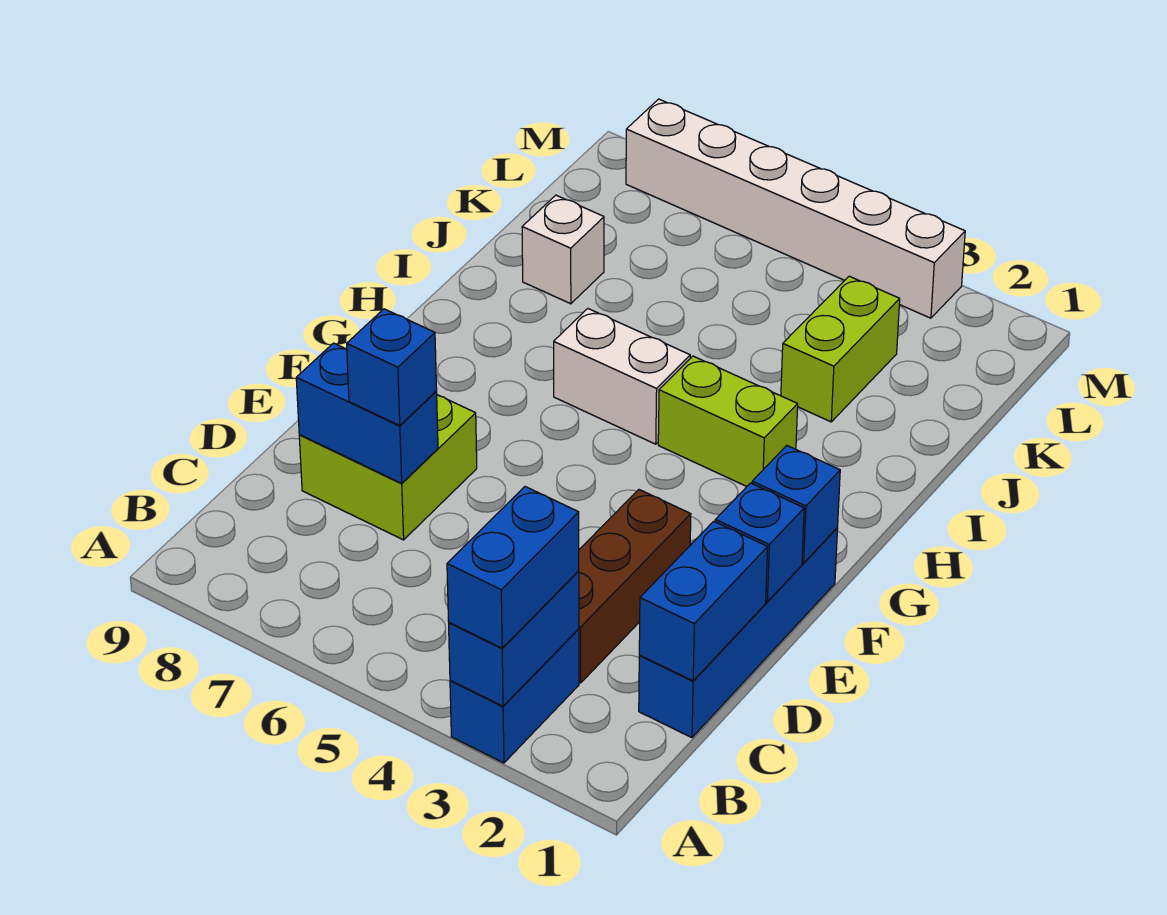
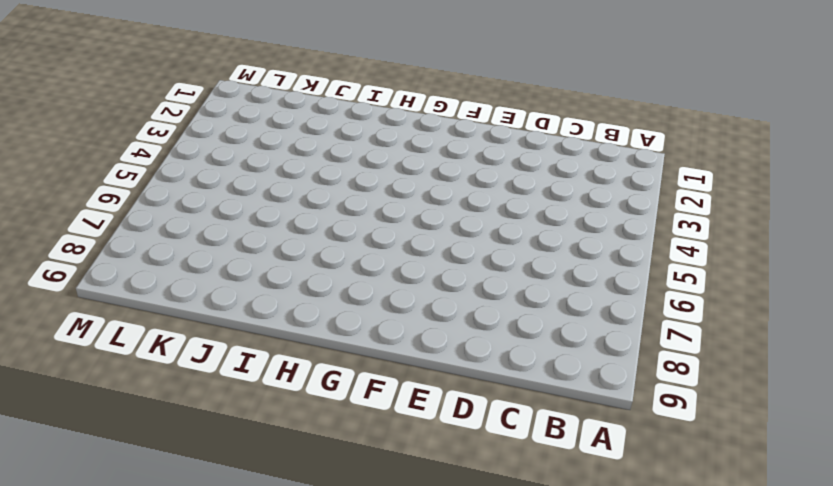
none -> blue 1x2 brick [450,629,579,763]
none -> blue 1x4 brick [639,528,838,738]
none -> brown 1x3 brick [579,490,691,683]

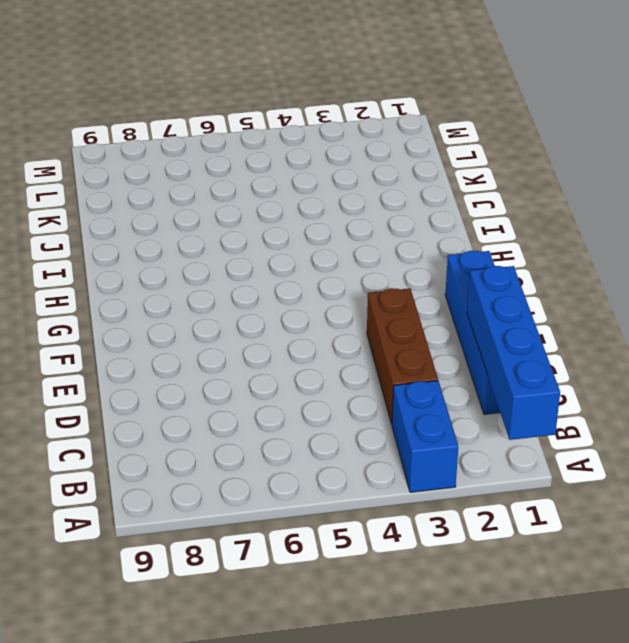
blue 1x4 brick [467,266,560,440] -> blue 1x2 brick [639,521,768,681]
none -> lime 2x2 brick [299,395,477,540]
none -> lime 1x2 brick [658,356,798,486]
none -> white 1x2 brick [554,309,690,444]

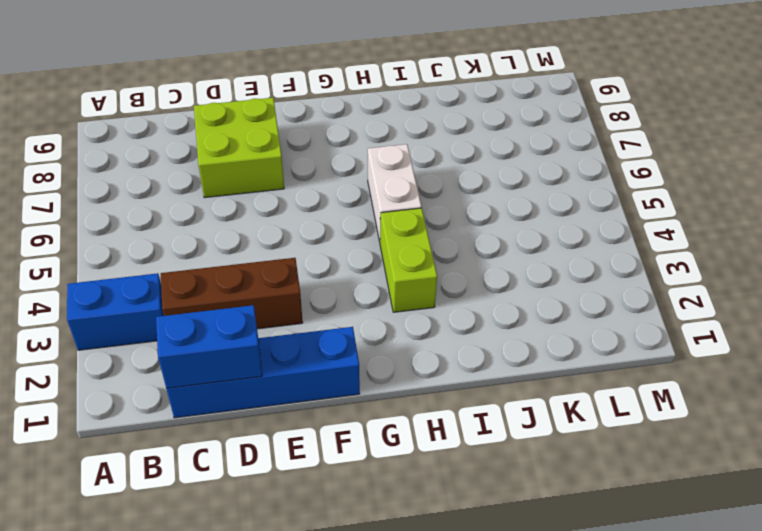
none -> lime 1x2 brick [781,276,900,422]
none -> white 1x1 brick [522,195,604,304]
none -> white 1x6 brick [626,99,965,318]

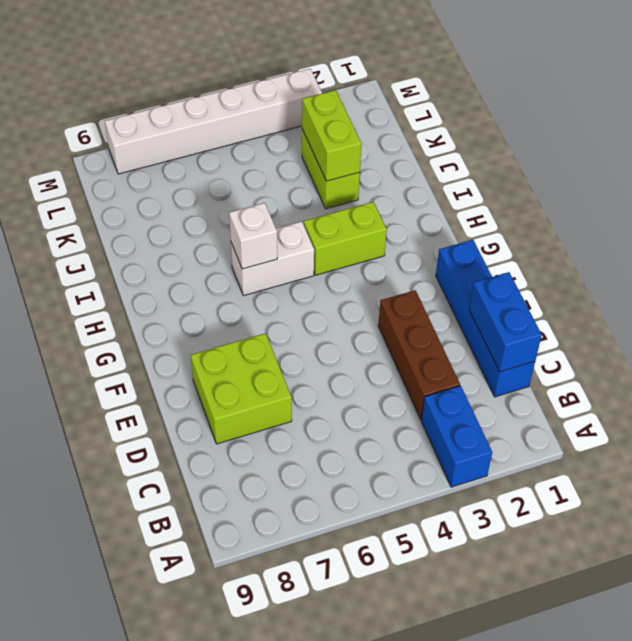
white 1x1 brick [229,203,277,269] -> white 1x1 brick moved to [522,195,604,304]
lime 1x2 brick [302,90,362,181] -> none
none -> blue 1x2 brick [449,571,579,706]
none -> blue 1x2 brick [296,343,438,483]
none -> blue 1x1 brick [715,483,804,602]

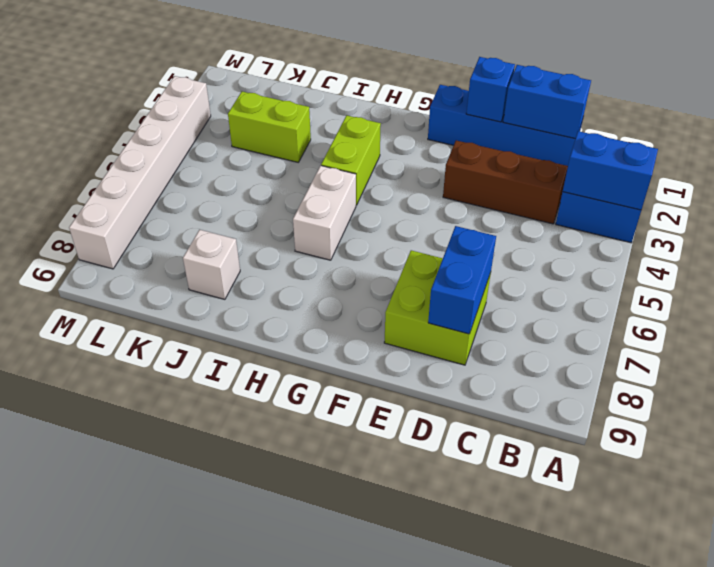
none -> blue 1x1 brick [752,446,840,563]
none -> blue 1x2 brick [447,487,579,648]
none -> blue 1x1 brick [347,309,437,425]

